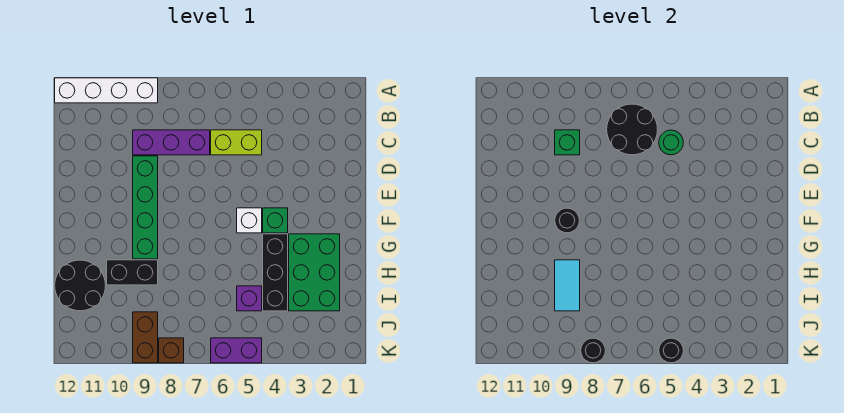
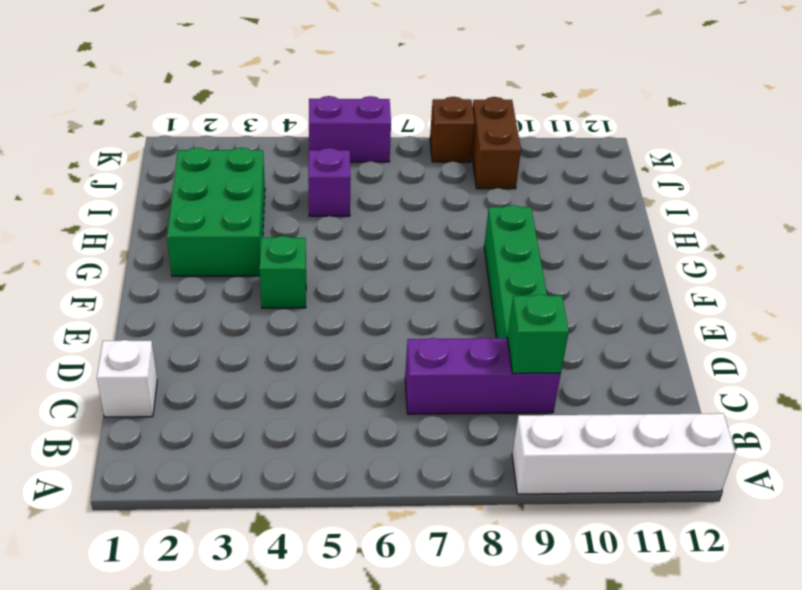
white 1x1 brick [97,340,157,417] -> white 1x1 brick moved to [237,208,262,233]
none -> lime 1x2 brick [211,130,262,155]
none -> black 1x3 brick [263,234,288,311]
none -> black 1x2 brick [107,260,158,285]

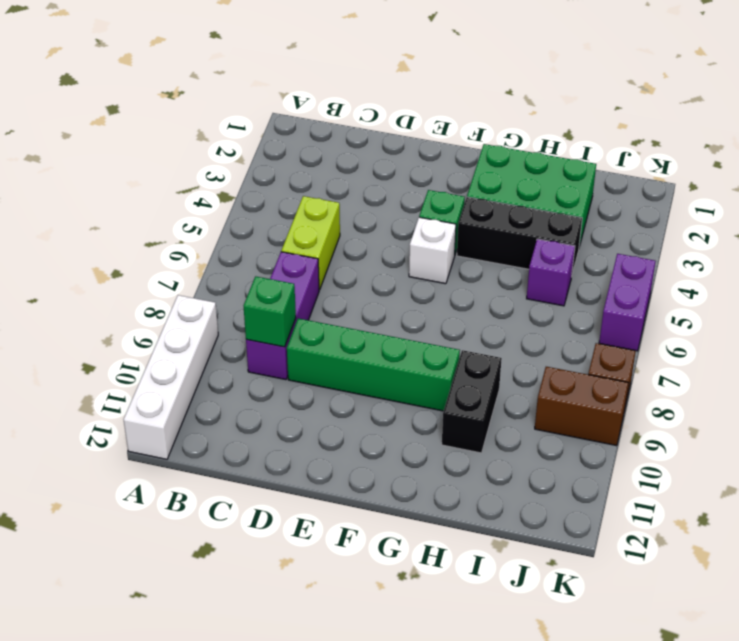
none -> black 2x2 round brick [55,260,105,311]
none -> black 2x2 round brick [607,104,657,155]
none -> green 1x1 round brick [659,130,683,155]

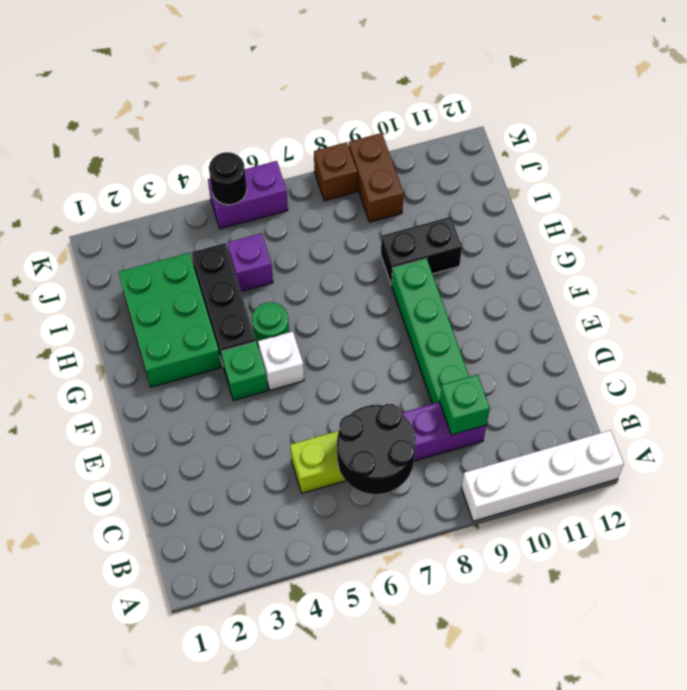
green 1x1 round brick [252,302,289,348] -> green 1x1 round brick moved to [659,130,683,155]
none -> black 2x2 round brick [55,260,105,311]
none -> black 1x1 round brick [555,208,579,233]
none -> cyan 1x2 tile [555,260,580,311]

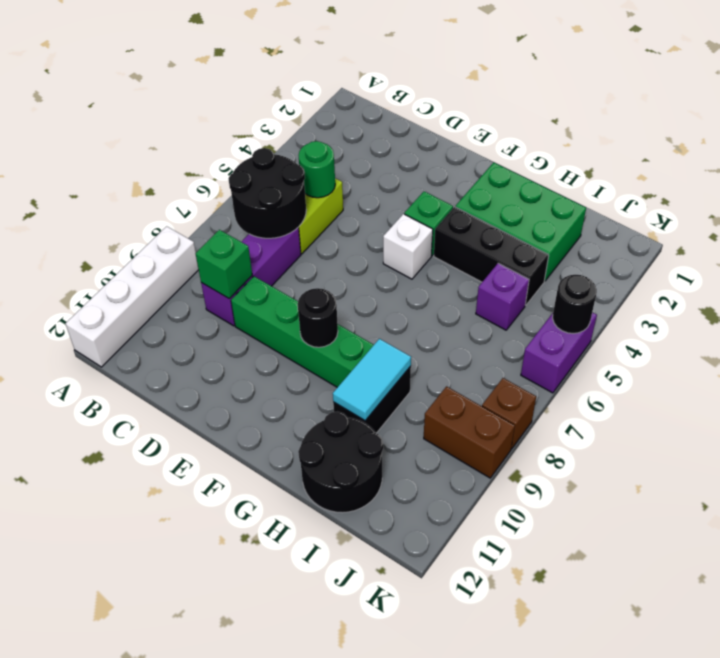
cyan 1x2 tile [333,339,411,421] -> cyan 1x2 tile turned to [555,260,580,311]
none -> black 1x1 round brick [581,338,605,363]

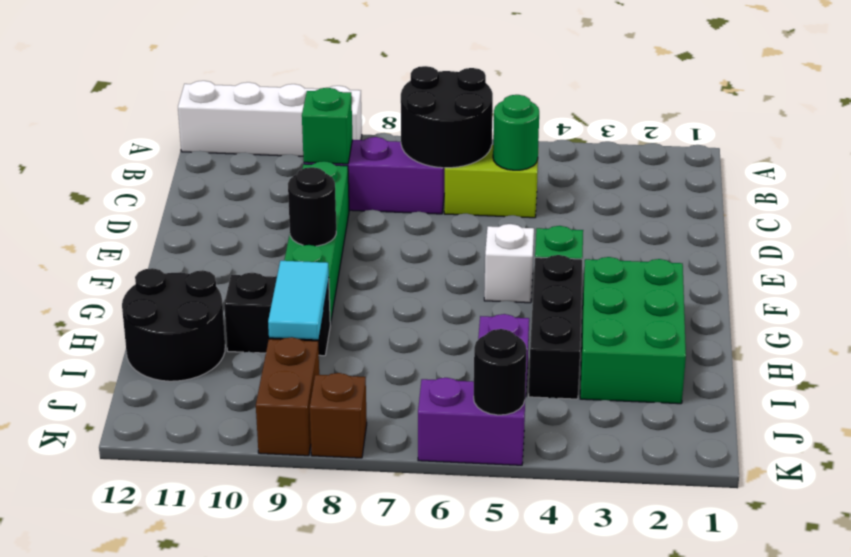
none -> black 1x1 round brick [581,338,605,363]

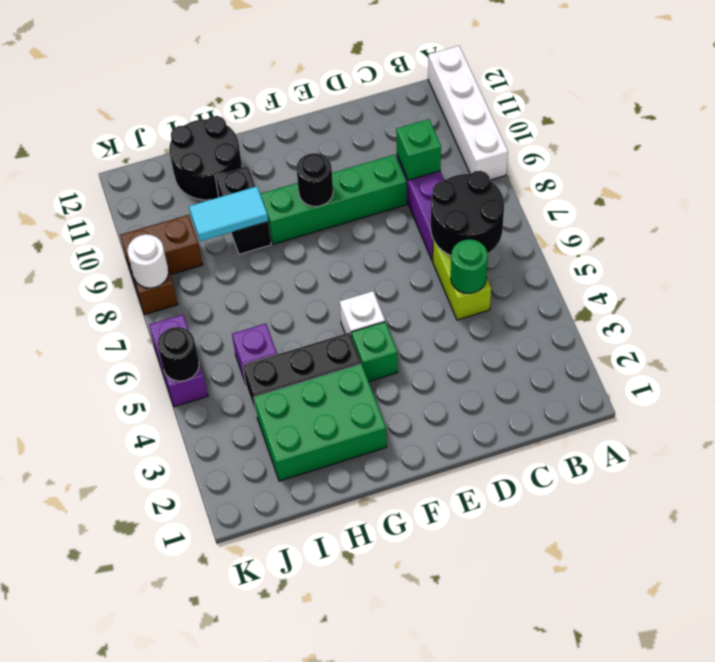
white 1x1 round brick [127,234,169,288] -> black 1x1 round brick [581,338,605,363]

